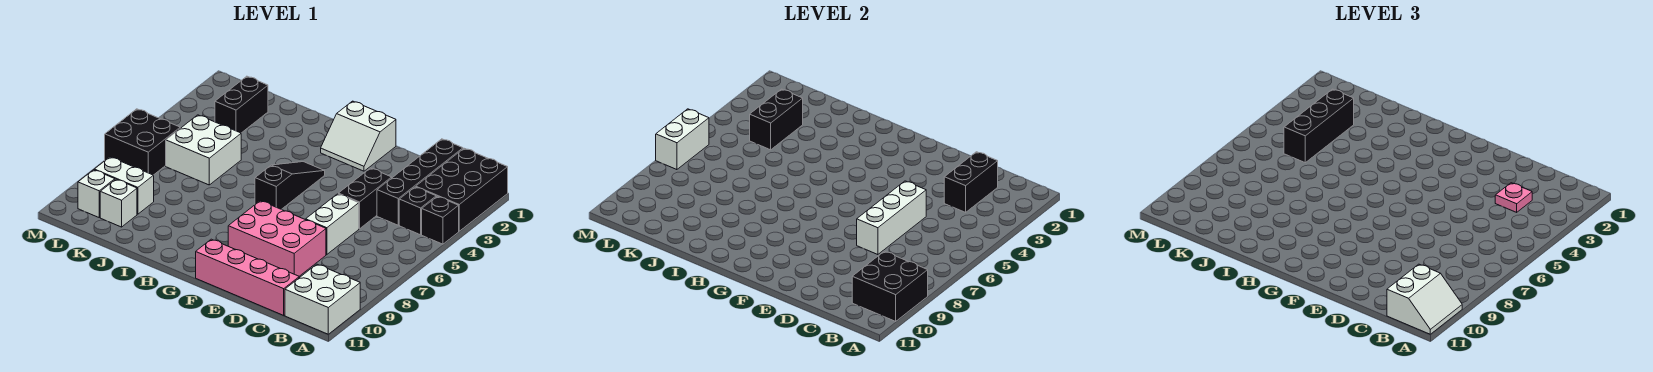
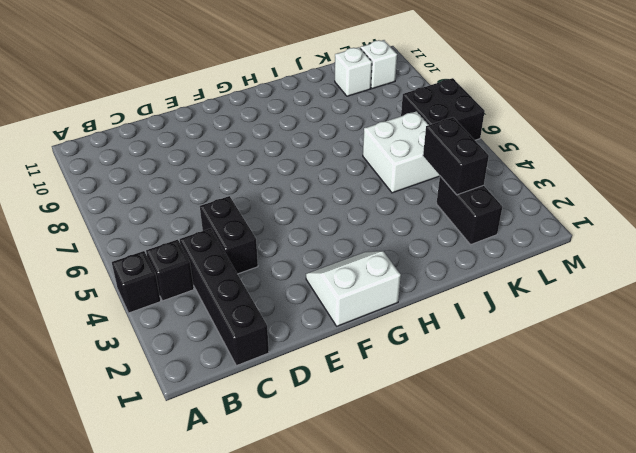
none -> black 2x3 brick [416,148,508,231]
none -> white 2x2 brick [285,264,360,334]
none -> pink 1x4 brick [196,239,299,315]

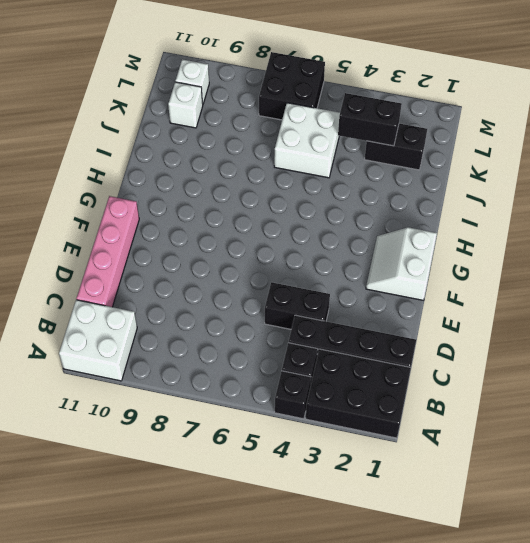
none -> white 1x2 brick [306,194,359,255]
none -> pink 2x3 brick [228,201,326,276]
none -> black 1x3 slope [255,162,325,209]

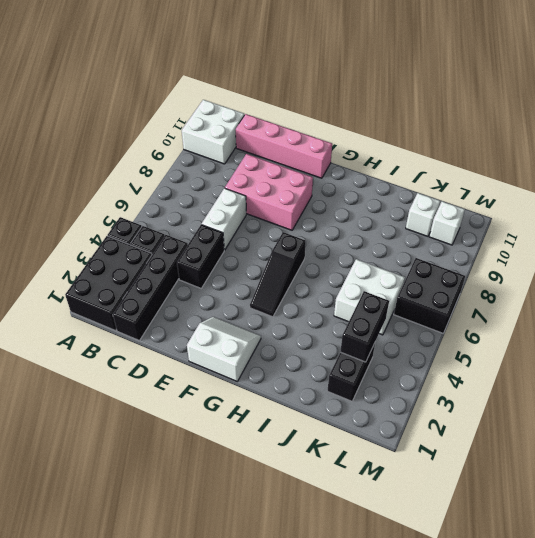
none -> white 1x2 brick [94,157,154,214]
none -> black 2x2 brick [852,251,928,321]
none -> black 1x2 brick [944,152,998,212]

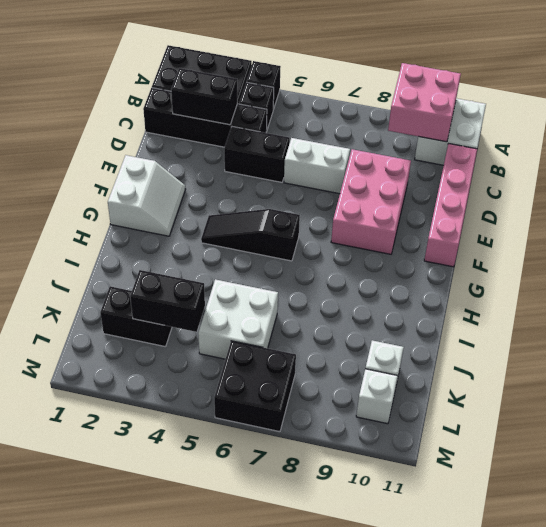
pink 2x2 brick [388,63,461,142] -> black 2x2 brick [852,251,928,321]
none -> white 1x2 brick [94,157,154,214]
none -> white 1x3 brick [857,181,926,255]
none -> white 1x2 brick [656,109,709,170]

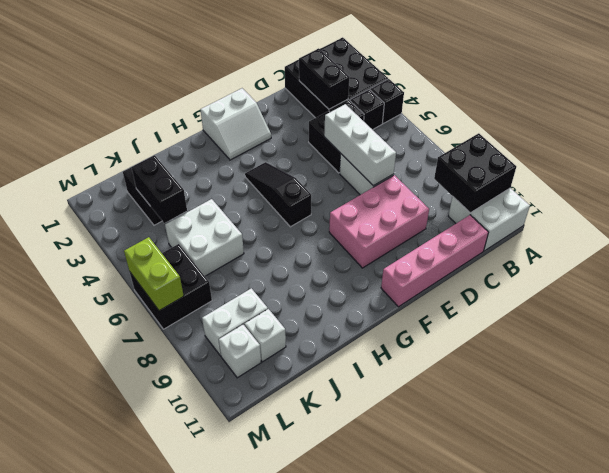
lime 1x2 brick [124,237,184,311] -> white 1x2 brick [656,109,709,170]
none -> white 2x2 slope [1387,264,1462,334]
none -> pink 1x1 plate [1495,183,1532,212]
none -> black 1x3 brick [1284,89,1354,163]

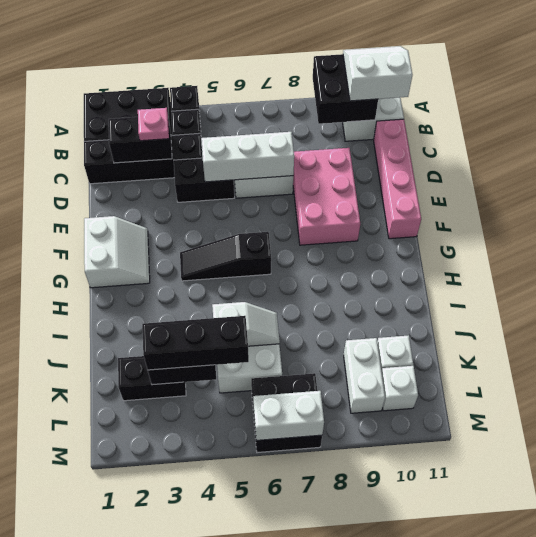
white 1x2 slope [212,302,280,346] -> none

